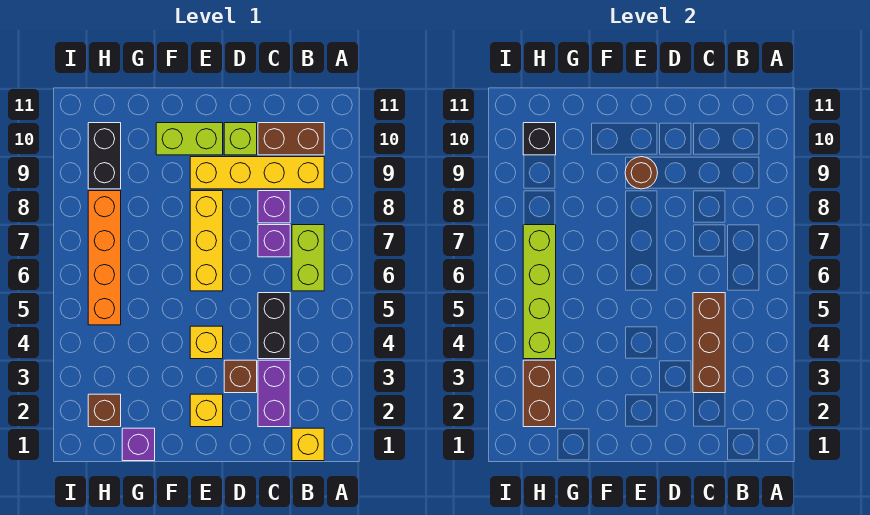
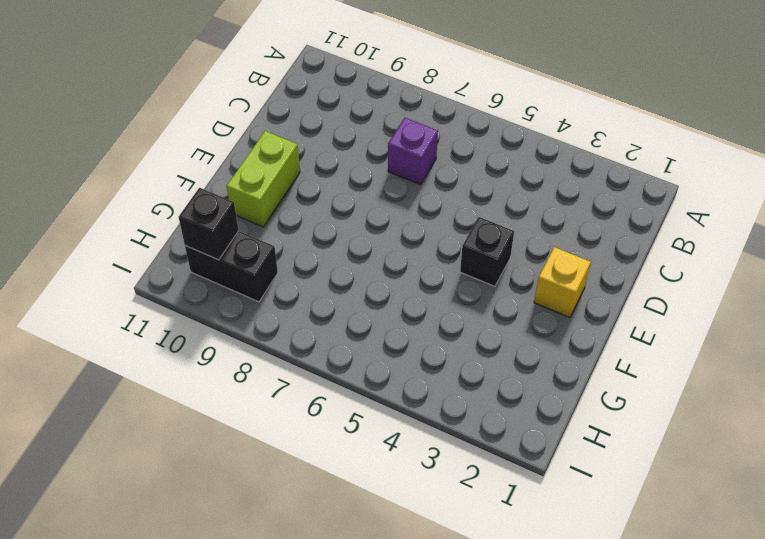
black 1x1 brick [460,217,514,286] -> yellow 1x1 brick [190,326,223,359]
none -> yellow 1x1 brick [292,428,324,461]
none -> lime 1x2 brick [292,225,324,291]
none -> yellow 1x4 brick [190,157,324,189]

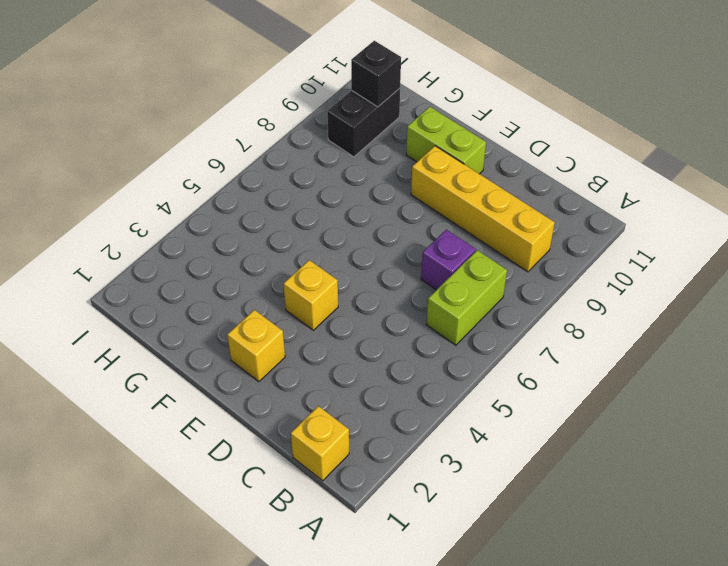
none -> brown 1x2 brick [258,123,324,155]
none -> purple 1x2 brick [258,360,290,427]
none -> black 1x2 brick [258,293,290,359]

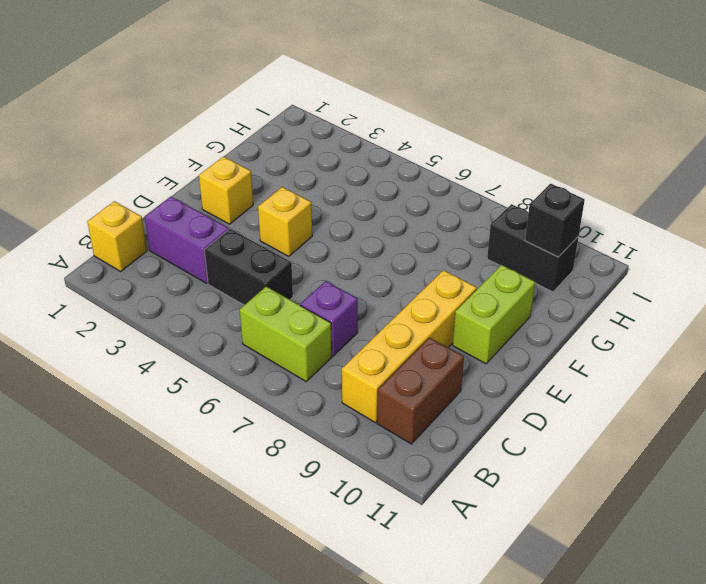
none -> purple 1x1 brick [258,191,290,223]
none -> brown 1x1 brick [224,360,257,393]
none -> lime 1x1 brick [224,123,257,155]

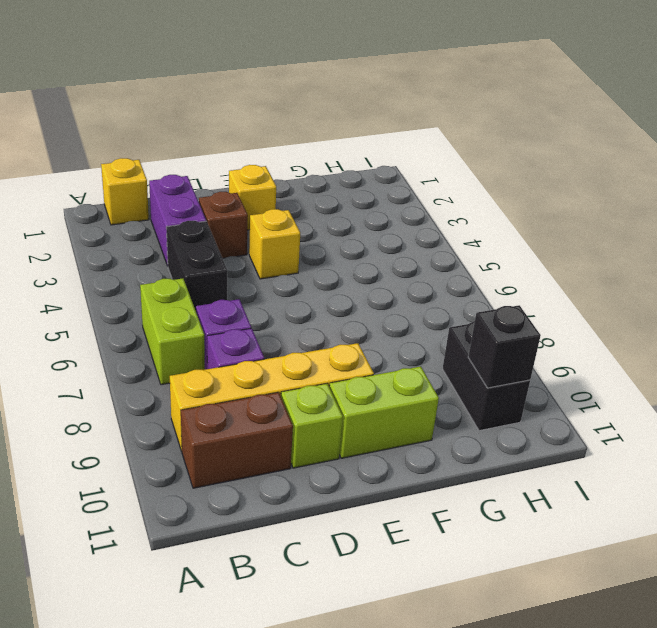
none -> yellow 1x3 brick [190,191,223,291]
none -> purple 1x1 brick [122,428,155,461]
none -> brown 1x1 brick [88,394,121,427]

